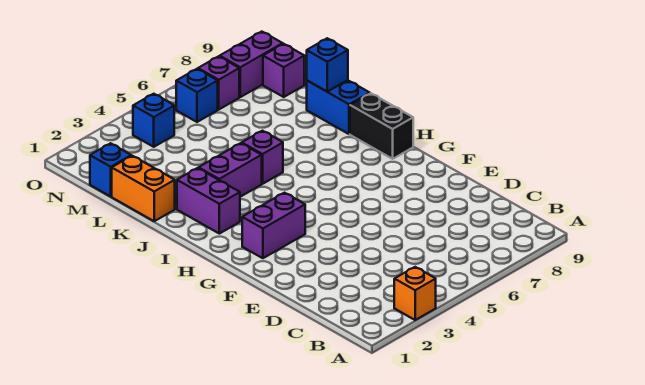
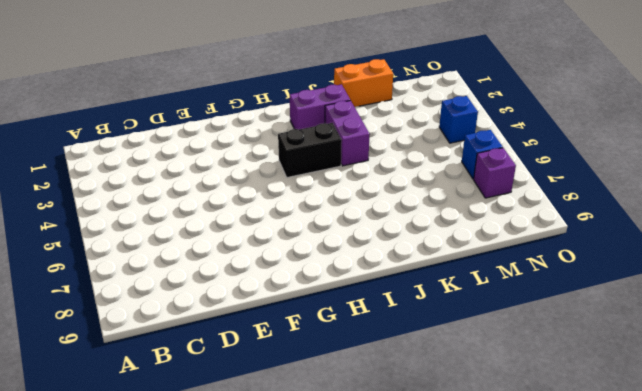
black 1x2 brick [278,123,342,178] -> black 1x2 brick moved to [350,93,413,159]
none -> orange 1x1 brick [394,267,436,320]
none -> purple 1x2 brick [242,193,305,258]
none -> purple 1x1 brick [242,131,283,184]

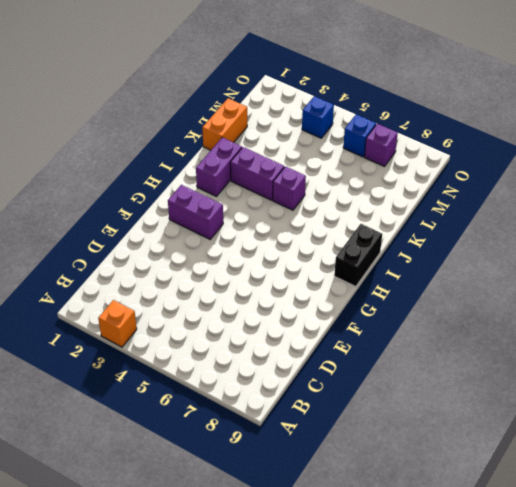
none -> blue 1x2 brick [307,80,370,134]
none -> blue 1x1 brick [90,143,131,196]
none -> purple 1x1 brick [263,44,304,97]

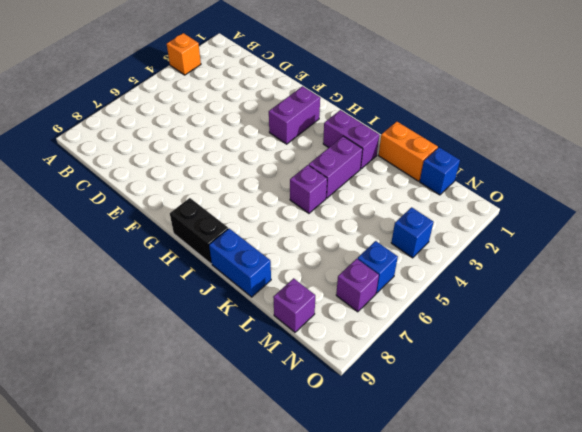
none -> purple 1x2 brick [220,32,283,97]
none -> blue 1x1 brick [307,38,348,91]

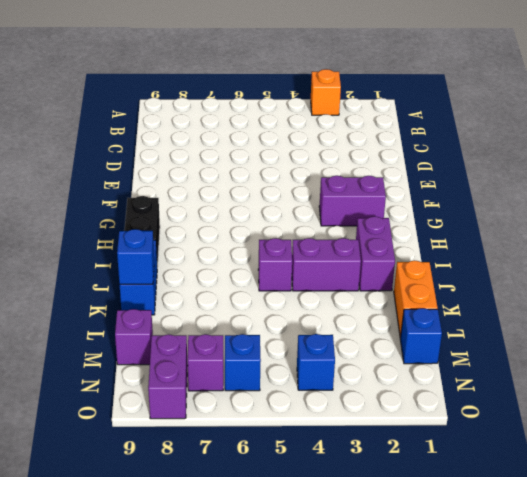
purple 1x2 brick [148,334,188,419] -> purple 1x2 brick turned to [220,32,283,97]

